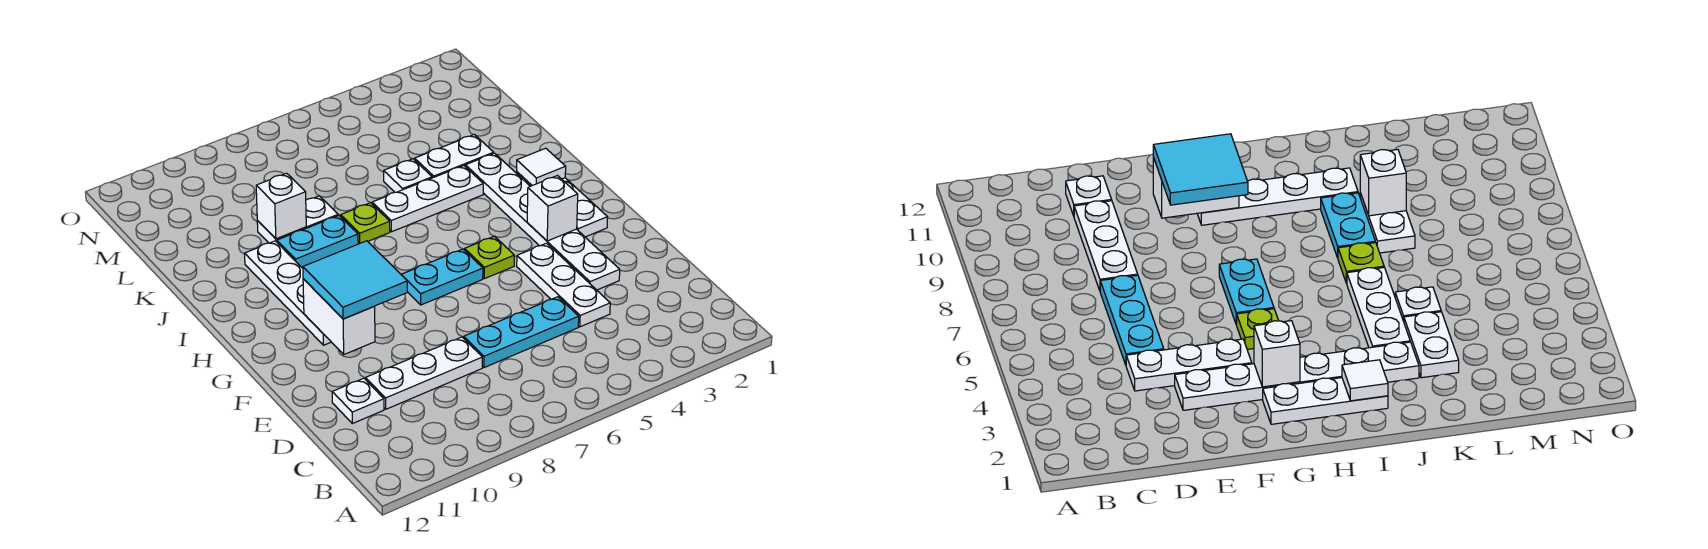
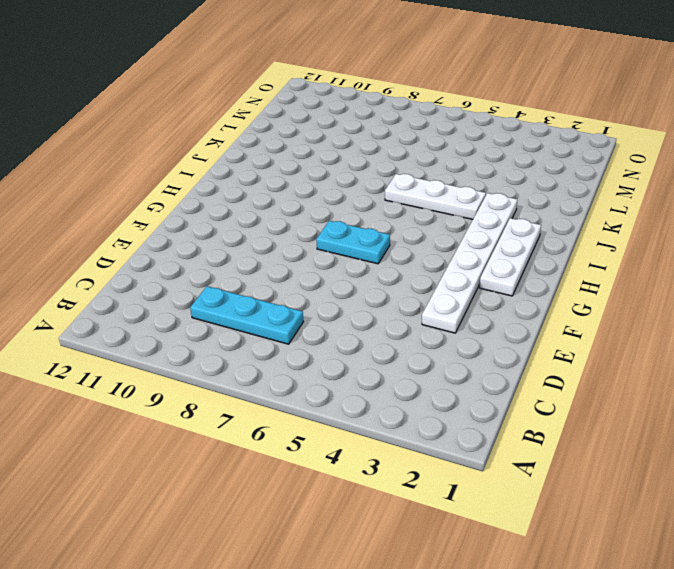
cyan 1x3 plate [190,286,303,344] -> cyan 1x3 plate moved to [464,297,579,368]
none -> white 1x3 plate [517,243,610,327]
none -> white 1x3 plate [366,337,482,409]
none -> white 1x1 plate [332,378,384,424]

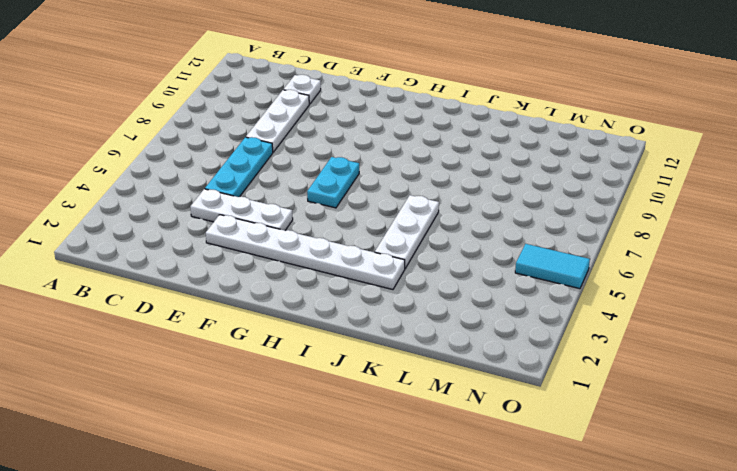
cyan 1x2 tile [515,244,590,289] -> none
none -> white 1x3 plate [517,172,608,237]
none -> lime 1x1 plate [465,236,514,279]
none -> white 1x4 plate [245,241,331,345]

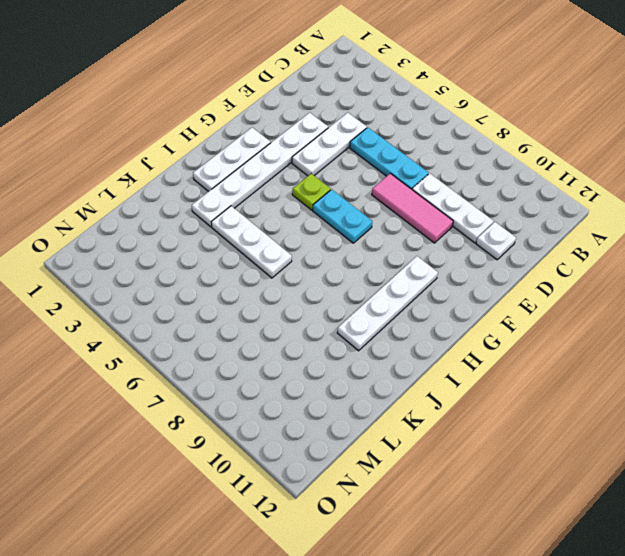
pink 1x3 tile [372,173,453,243] -> none
none -> lime 1x1 plate [341,203,390,244]
none -> cyan 1x2 plate [277,215,358,268]
none -> white 1x2 plate [415,135,494,178]

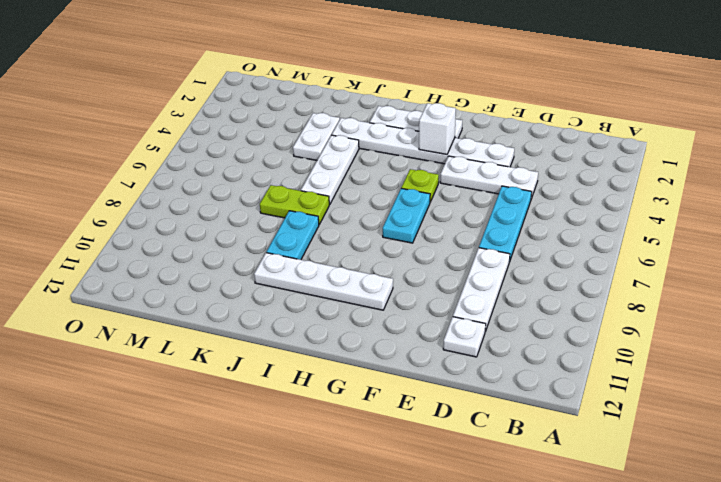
lime 1x2 plate [260,185,329,224] -> lime 1x1 plate [341,203,390,244]
none -> white 1x1 plate [384,159,432,192]
none -> white 1x2 plate [257,196,338,243]
none -> white 1x2 brick [303,279,375,354]

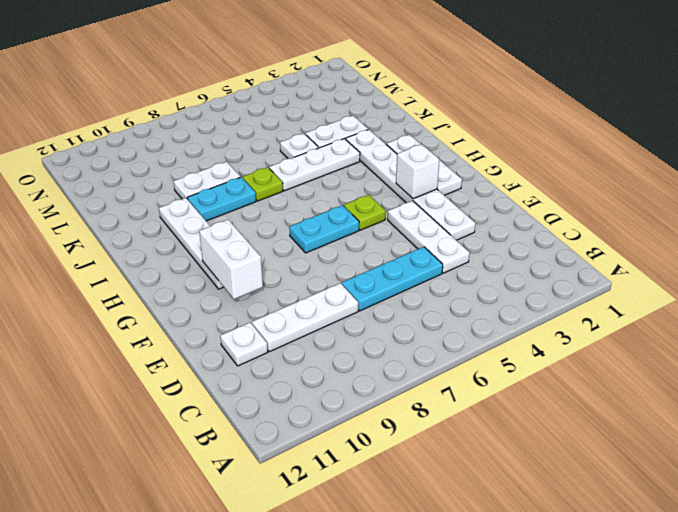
none -> white 1x1 tile [517,148,566,186]
none -> white 1x1 brick [256,173,306,239]
none -> cyan 2x2 tile [303,241,408,319]

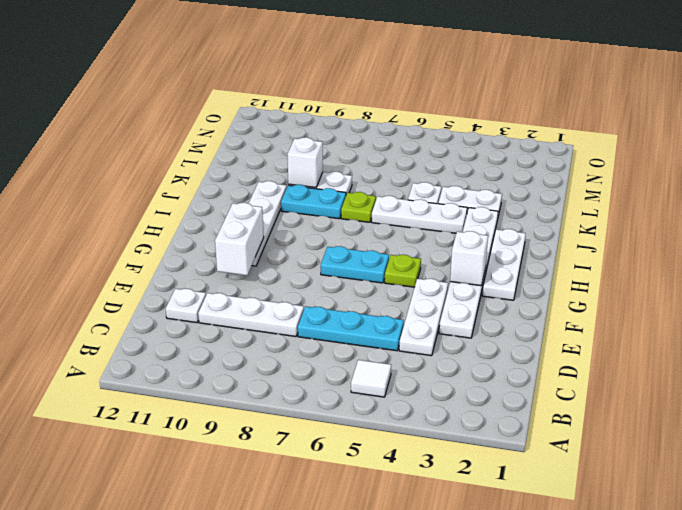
white 1x1 tile [351,360,391,397] -> white 1x1 tile moved to [517,148,566,186]
none -> cyan 2x2 tile [303,241,408,319]

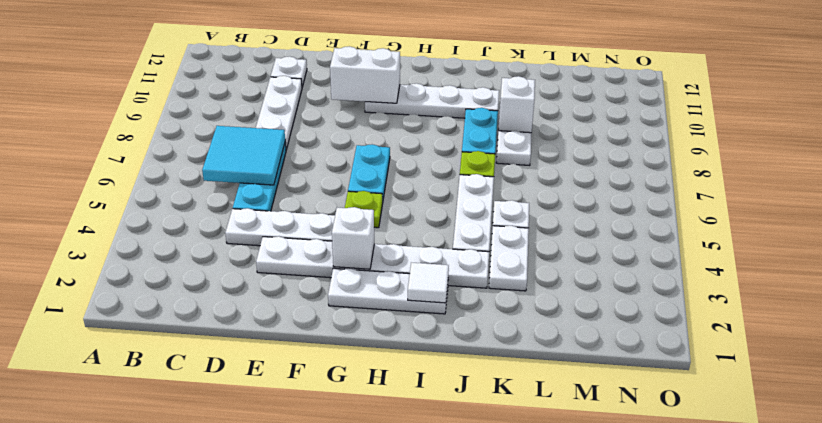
cyan 2x2 tile [202,126,285,185] -> cyan 2x2 tile moved to [303,241,408,319]

